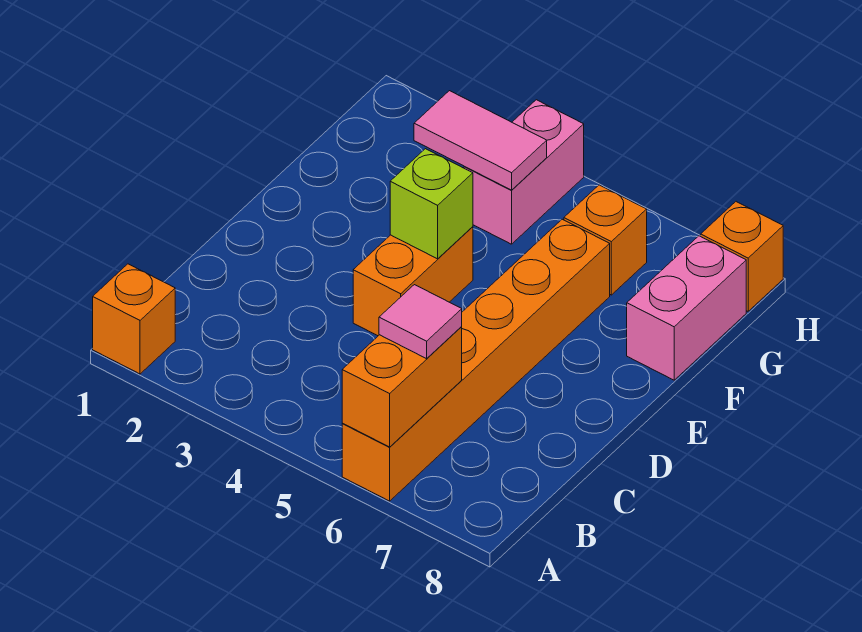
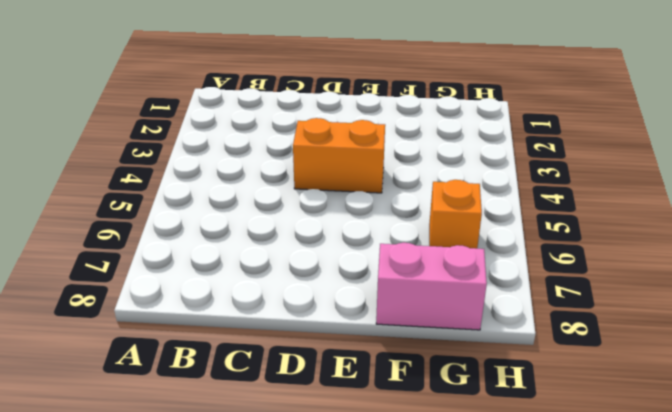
none -> orange 1x1 brick [93,264,175,374]
none -> orange 1x6 brick [342,219,610,501]

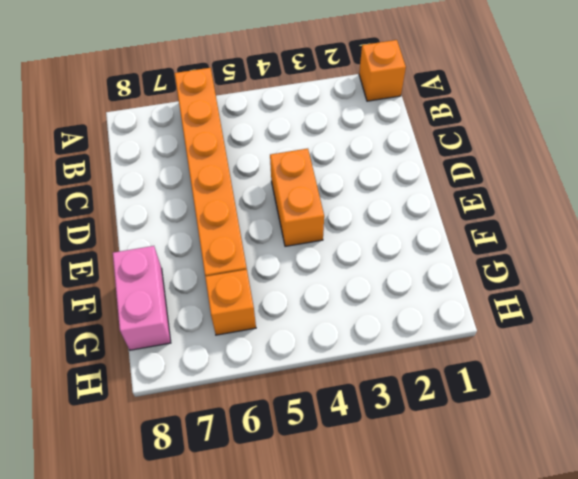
none -> pink 1x2 brick [464,100,584,244]
none -> orange 1x1 brick [701,202,783,311]

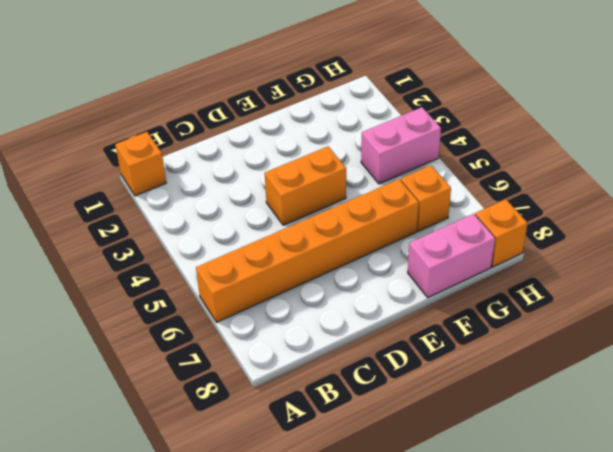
none -> orange 1x2 brick [342,327,462,447]
none -> lime 1x1 brick [390,149,473,259]

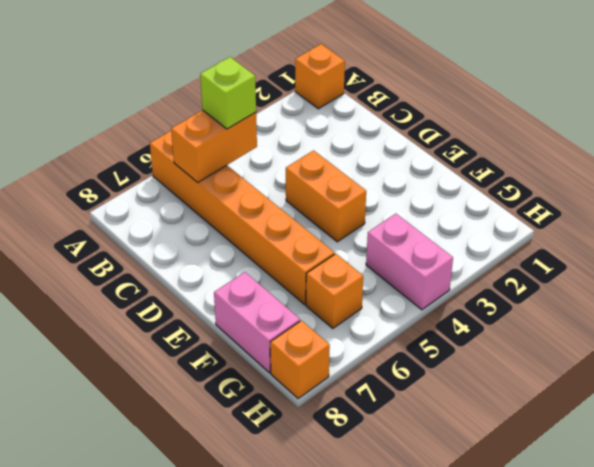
orange 1x2 brick [171,110,257,182] -> orange 1x2 brick turned to [342,327,462,447]
lime 1x1 brick [200,57,256,129] -> lime 1x1 brick moved to [390,149,473,259]
none -> pink 1x2 tile [414,91,547,190]
none -> pink 1x1 tile [379,285,462,359]

